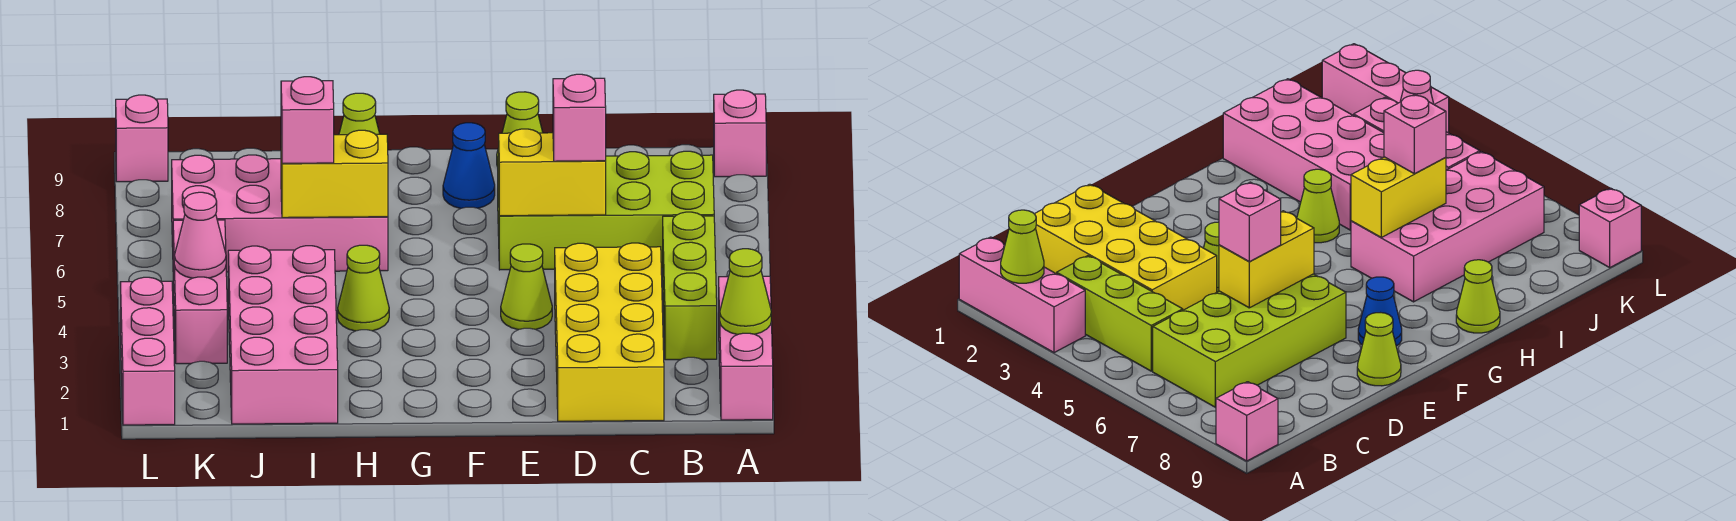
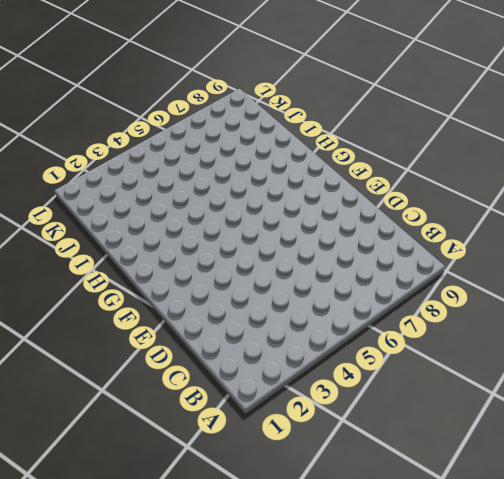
none -> pink 1x3 brick [719,276,773,420]
none -> pink 1x1 brick [714,90,766,177]
none -> lime 1x3 brick [663,212,717,360]

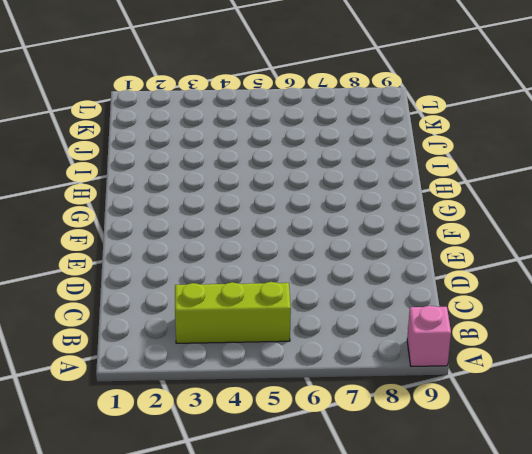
none -> pink 1x3 brick [719,276,773,420]
none -> lime 2x4 brick [498,151,714,270]
none -> yellow 2x4 brick [555,243,664,421]

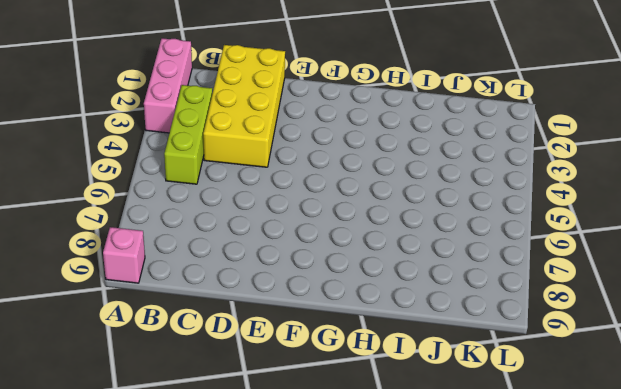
none -> lime 2x4 brick [498,151,714,270]
none -> lime 1x1 cone [501,244,552,330]
none -> lime 1x1 cone [497,92,543,167]

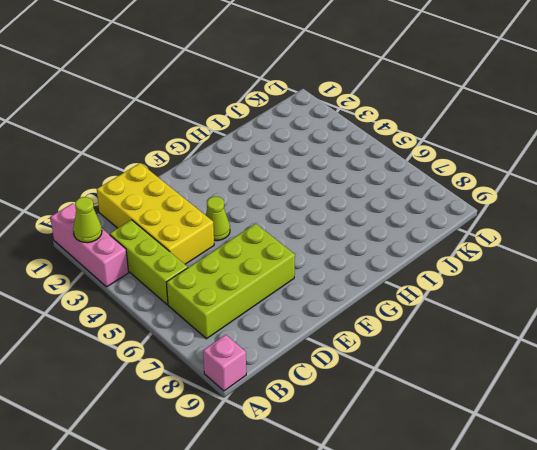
none -> lime 1x1 cone [497,92,543,167]
none -> blue 1x1 cone [443,123,495,209]
none -> lime 1x1 cone [338,245,389,331]

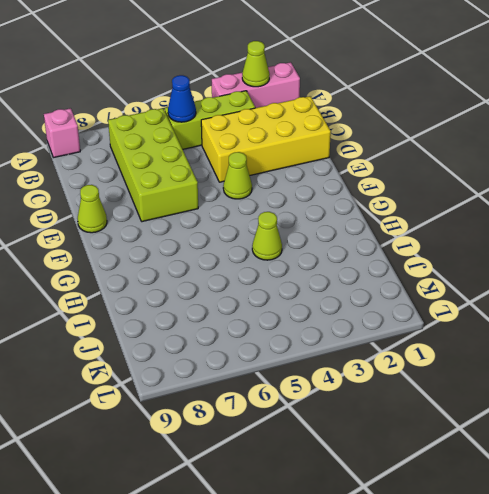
blue 1x1 cone [168,75,196,122] -> blue 1x1 cone moved to [443,123,495,209]
none -> pink 2x4 brick [172,155,388,272]
none -> lime 1x1 cone [339,93,380,135]
none -> pink 2x4 brick [228,246,338,424]

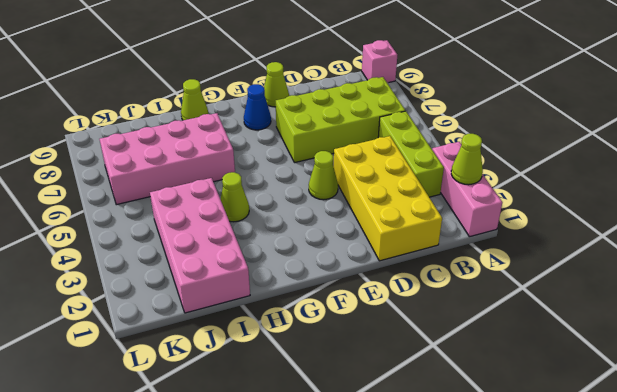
none -> pink 1x3 brick [173,220,227,364]
none -> pink 1x3 brick [120,277,175,425]
none -> pink 1x1 brick [116,95,168,182]

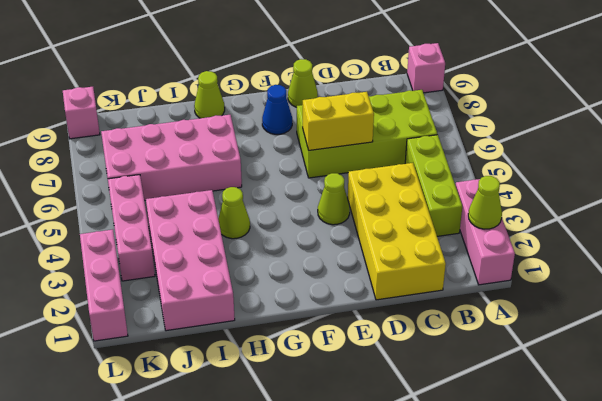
none -> yellow 1x2 brick [281,130,388,218]
none -> pink 1x1 cone [174,192,226,278]
none -> pink 1x1 brick [553,74,606,161]

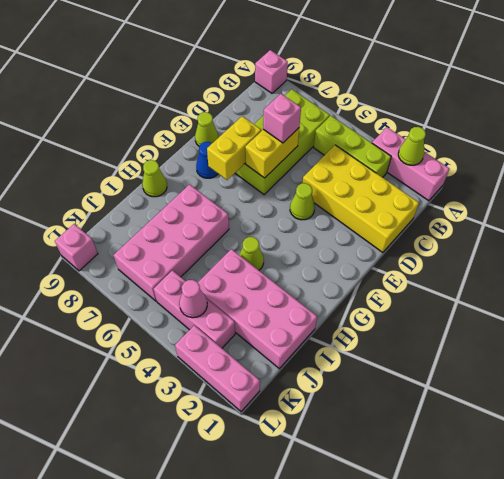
yellow 1x2 brick [207,116,261,180] -> yellow 1x2 brick moved to [281,130,388,218]
none -> pink 1x1 brick [281,77,334,163]

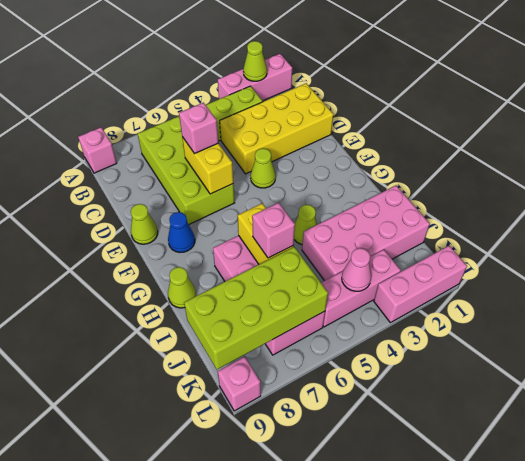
lime 2x4 brick [184,247,328,369] -> none

